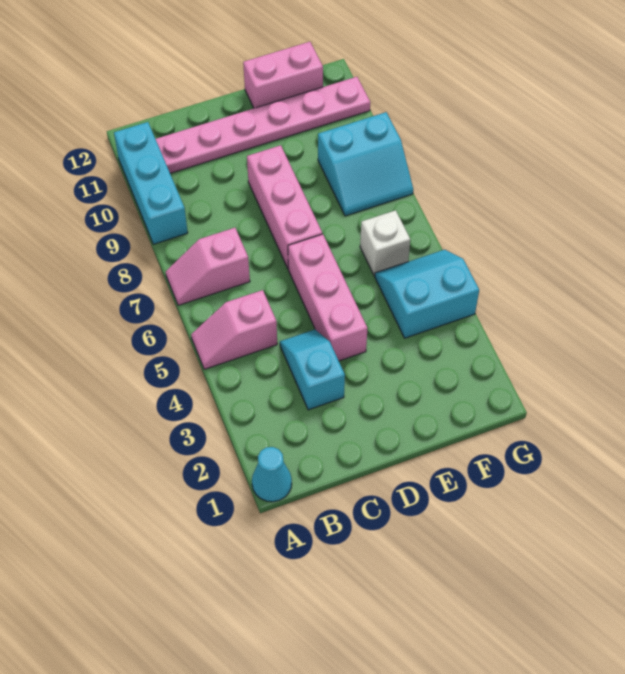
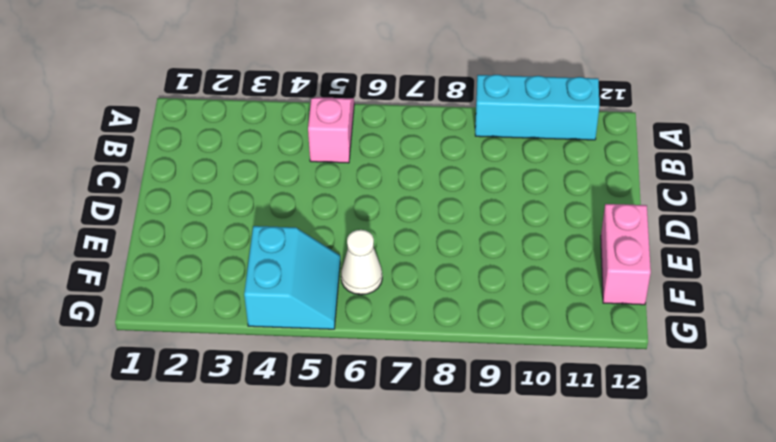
white 1x1 cone [341,230,382,295] -> white 1x1 brick [360,210,410,276]
none -> cyan 1x1 cone [252,447,292,502]
none -> pink 1x2 slope [166,228,250,305]
none -> pink 1x6 plate [156,77,370,173]

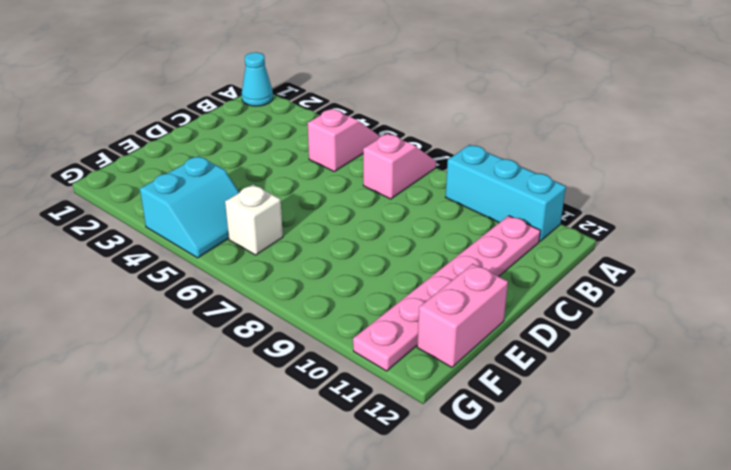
none -> cyan 1x2 slope [280,330,345,410]
none -> pink 1x3 brick [288,234,367,361]
none -> pink 1x3 brick [247,145,322,269]

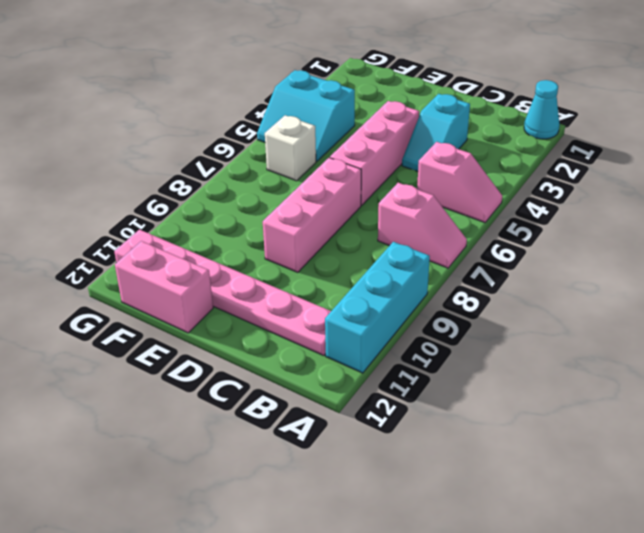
none -> cyan 2x2 slope [318,112,413,216]

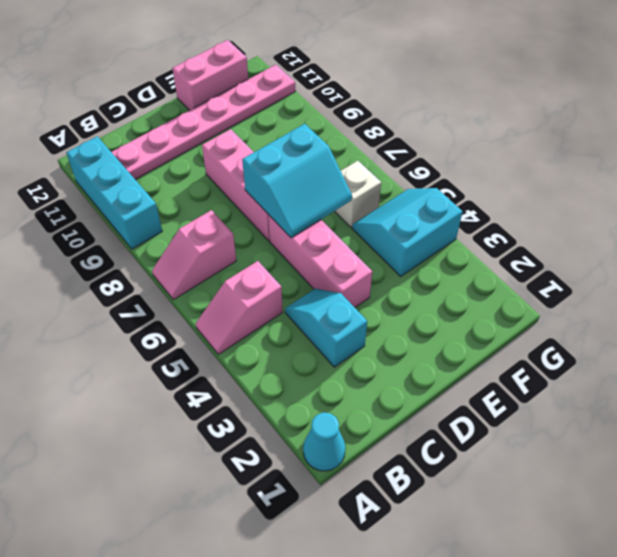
cyan 2x2 slope [242,124,352,238] -> cyan 2x2 slope moved to [318,112,413,216]

